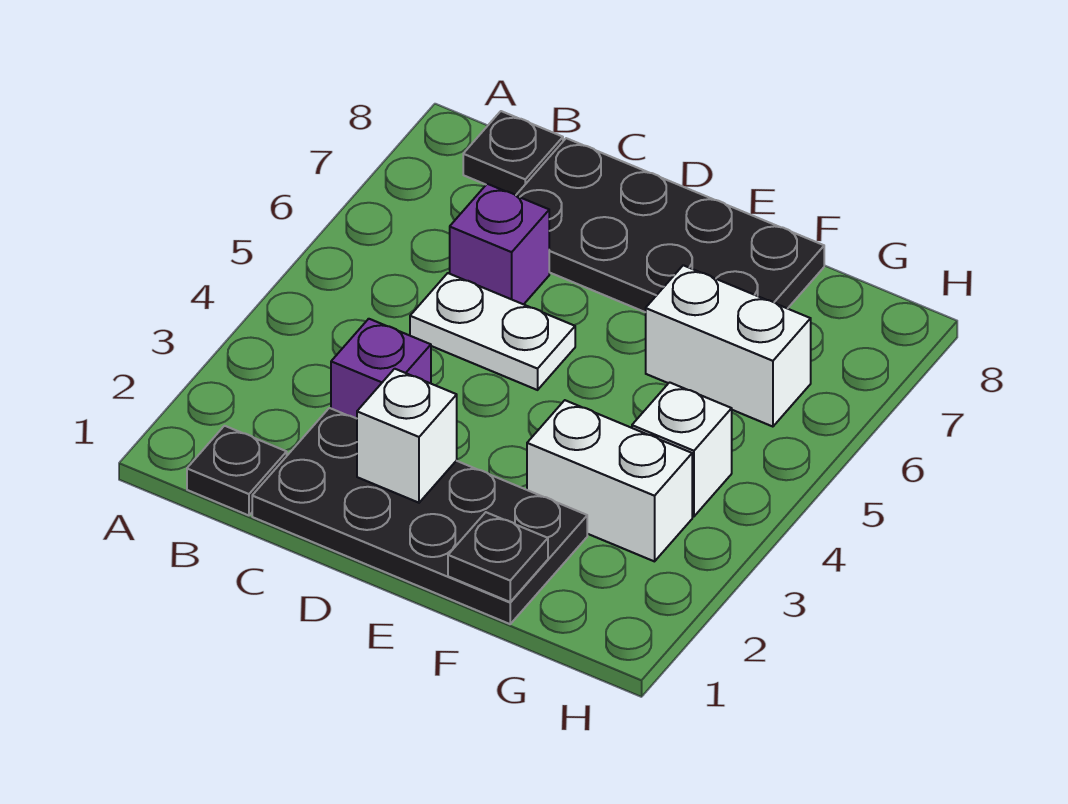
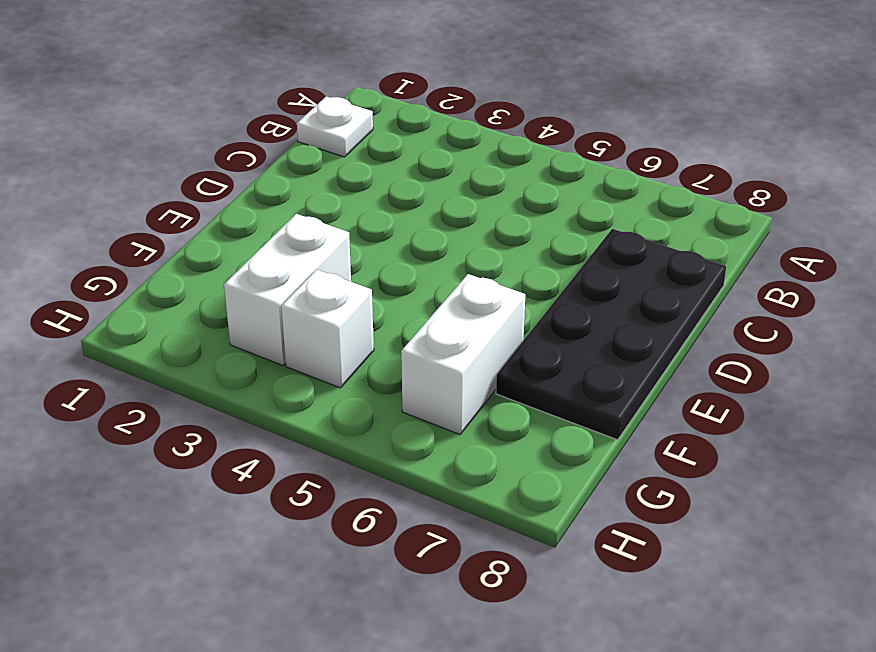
white 1x1 plate [297,96,373,157] -> black 1x1 plate [187,426,287,515]
none -> black 1x1 plate [463,111,563,195]
none -> black 2x4 plate [252,408,587,624]
none -> purple 1x1 brick [331,319,431,418]

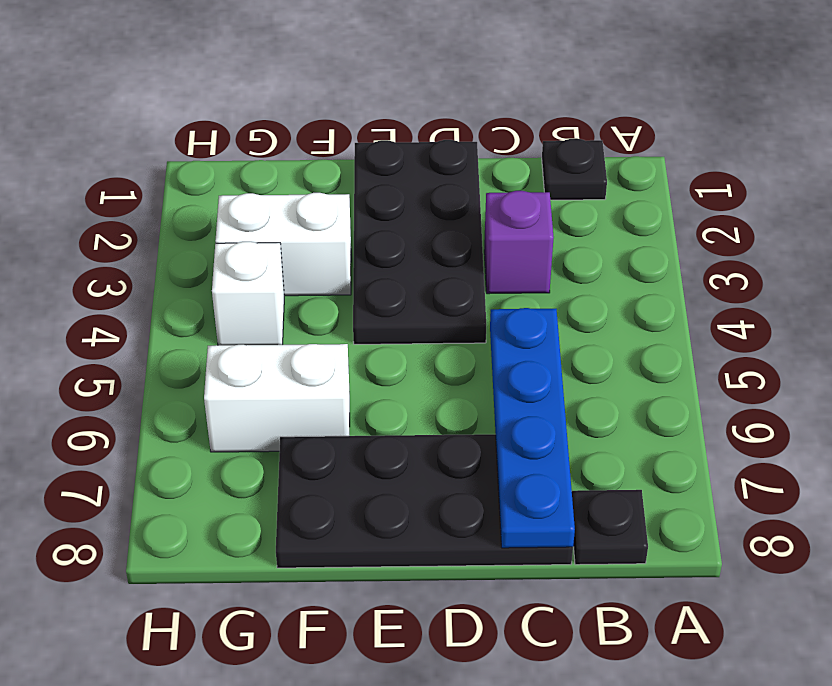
blue 1x4 plate [490,308,575,548] -> none
black 2x4 plate [353,140,486,344] -> black 2x4 plate turned to [252,408,587,624]
none -> white 1x2 plate [410,273,575,390]
none -> purple 1x1 brick [450,184,549,304]
none -> white 1x1 brick [357,369,457,503]

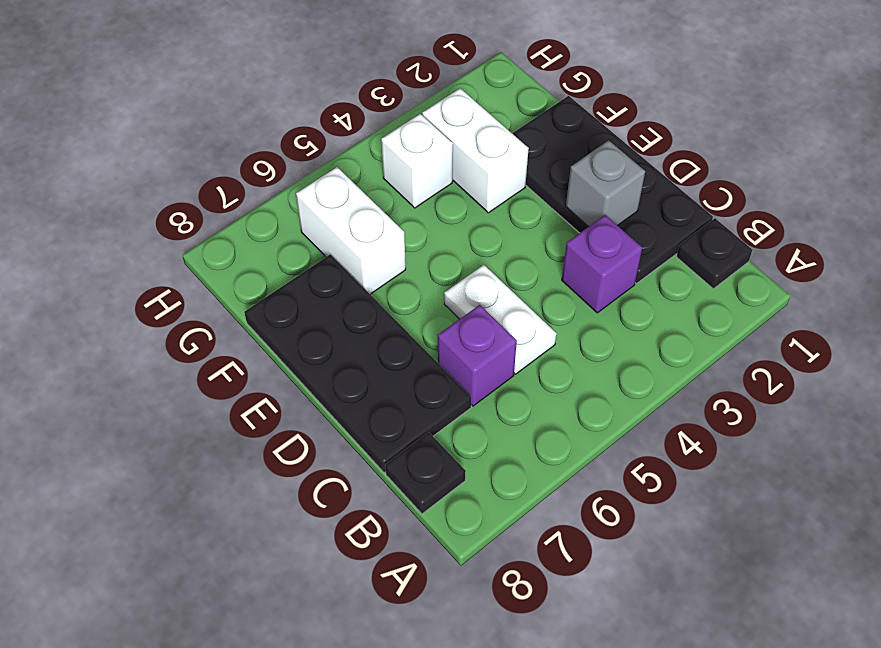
grey 1x1 brick [566,140,645,227] -> white 1x1 brick [357,369,457,503]
none -> black 1x1 plate [448,512,548,602]

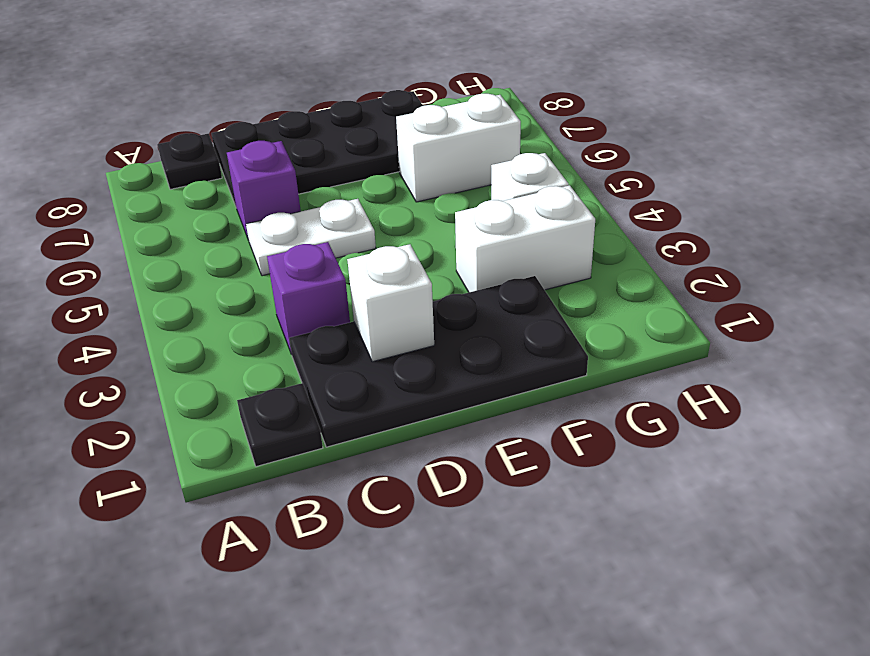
none -> black 1x1 plate [448,512,548,602]

